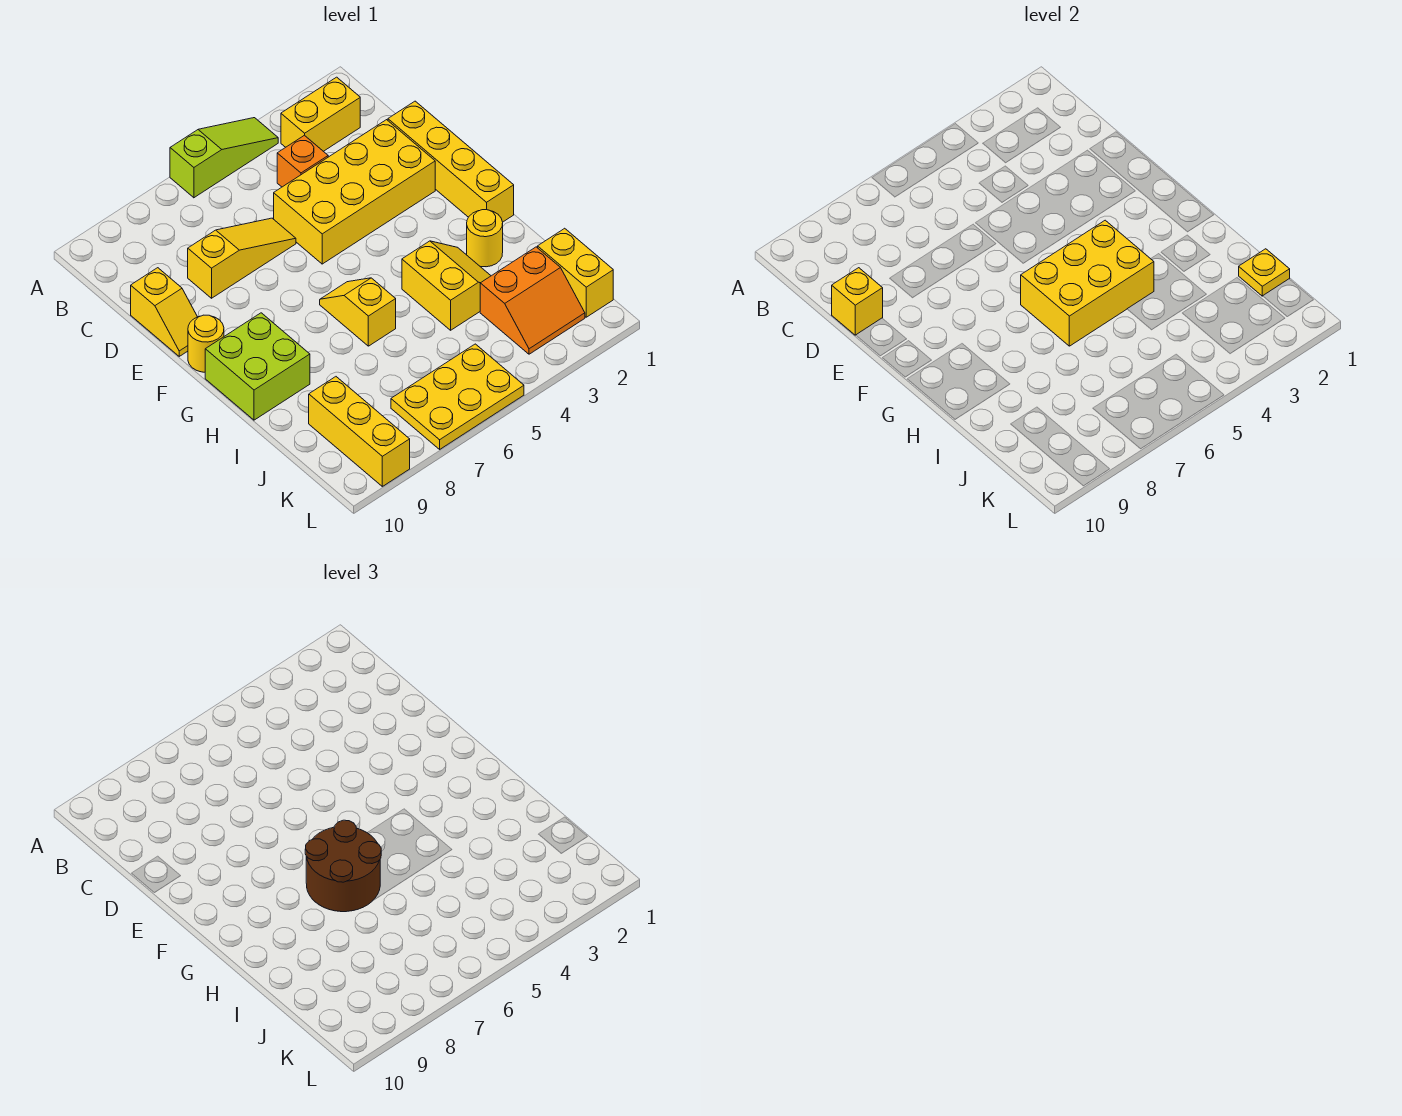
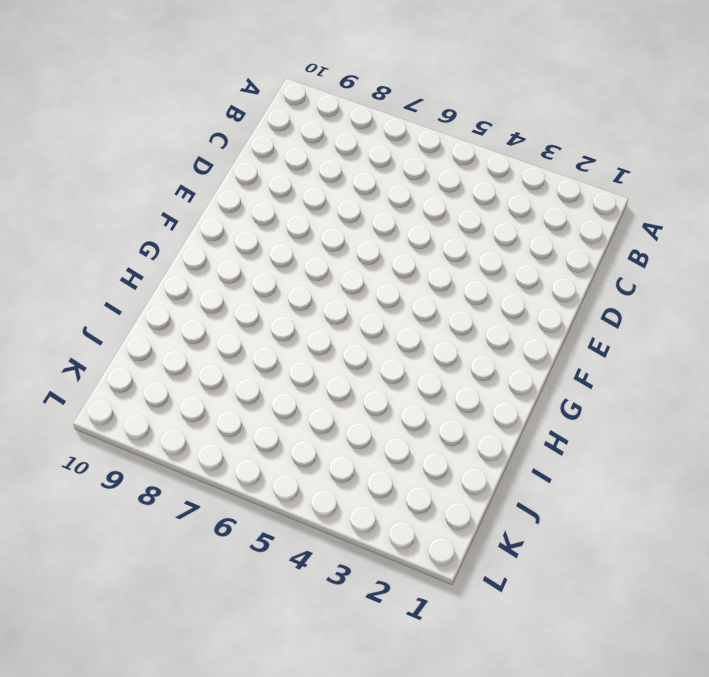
none -> lime 1x3 slope [170,118,278,198]
none -> yellow 1x2 brick [281,77,360,151]
none -> orange 1x1 brick [277,135,328,187]

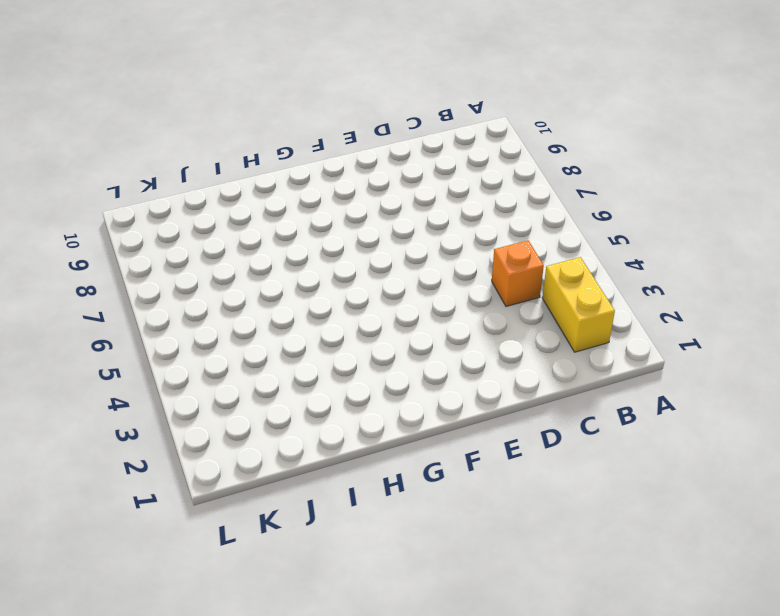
none -> lime 1x3 slope [170,118,278,198]
none -> yellow 1x4 brick [388,101,514,222]
none -> yellow 2x4 brick [274,120,435,264]

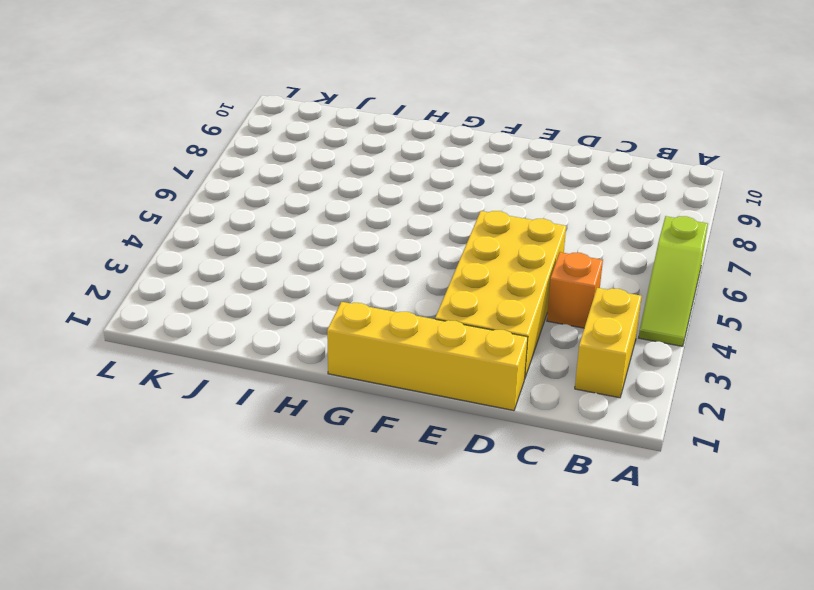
none -> yellow 1x3 slope [188,218,296,298]
none -> yellow 1x2 slope [131,268,197,356]
none -> yellow 1x1 round brick [188,315,224,372]

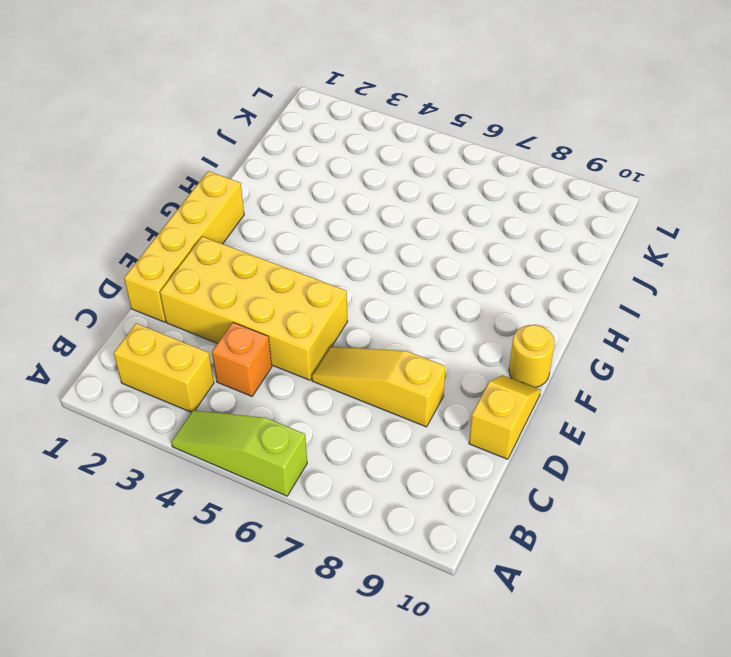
none -> yellow 1x2 slope [320,278,396,346]
none -> lime 2x2 brick [205,313,310,420]
none -> yellow 1x1 round brick [467,210,503,267]

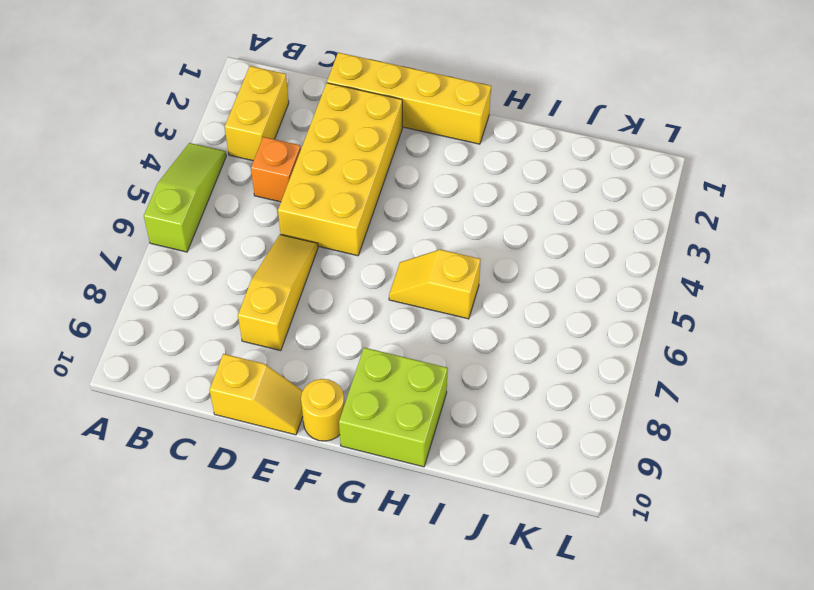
none -> yellow 1x1 round brick [467,210,503,267]
none -> yellow 2x2 slope [402,241,491,330]
none -> yellow 1x2 brick [538,228,613,317]

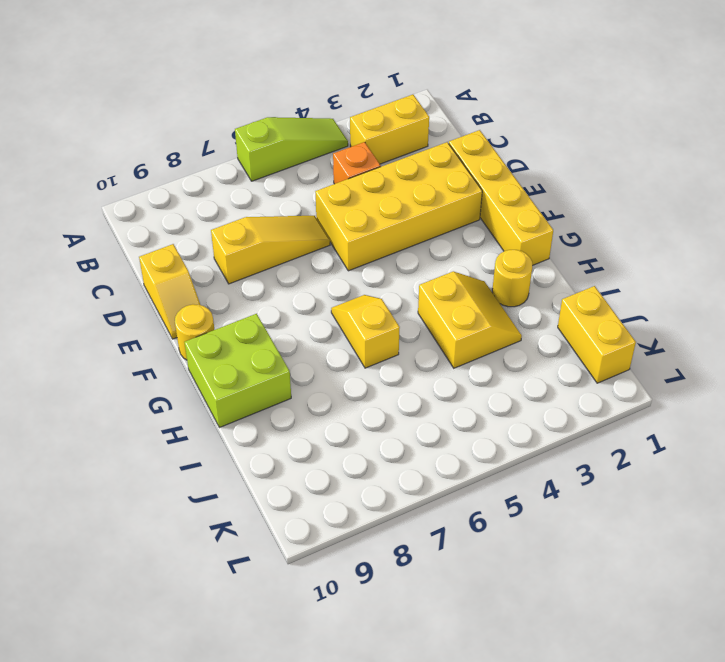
none -> orange 2x2 slope [480,247,585,354]
none -> yellow 1x3 brick [309,377,410,486]
none -> yellow 2x3 plate [391,344,524,449]

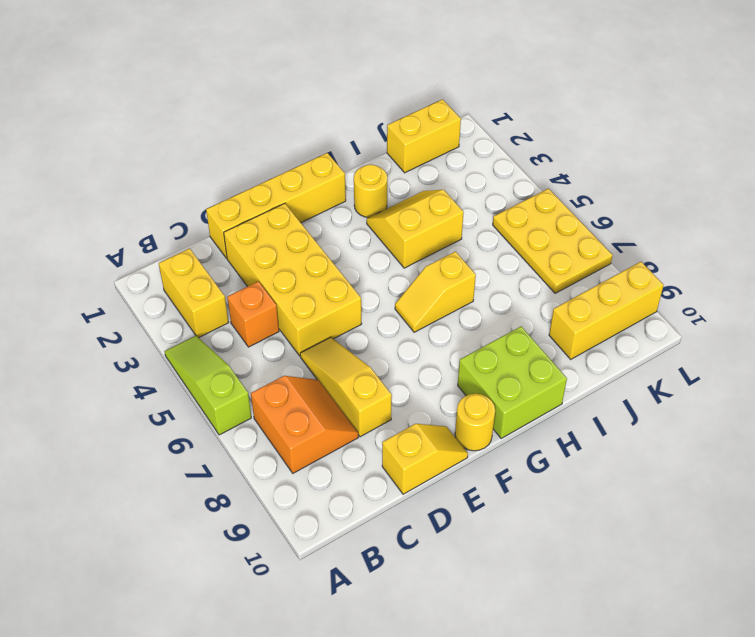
orange 2x2 slope [251,376,358,473] -> orange 2x2 slope moved to [480,247,585,354]
none -> yellow 1x1 brick [832,268,883,335]
none -> yellow 2x3 brick [1021,220,1154,346]
none -> yellow 1x1 plate [1239,249,1290,296]

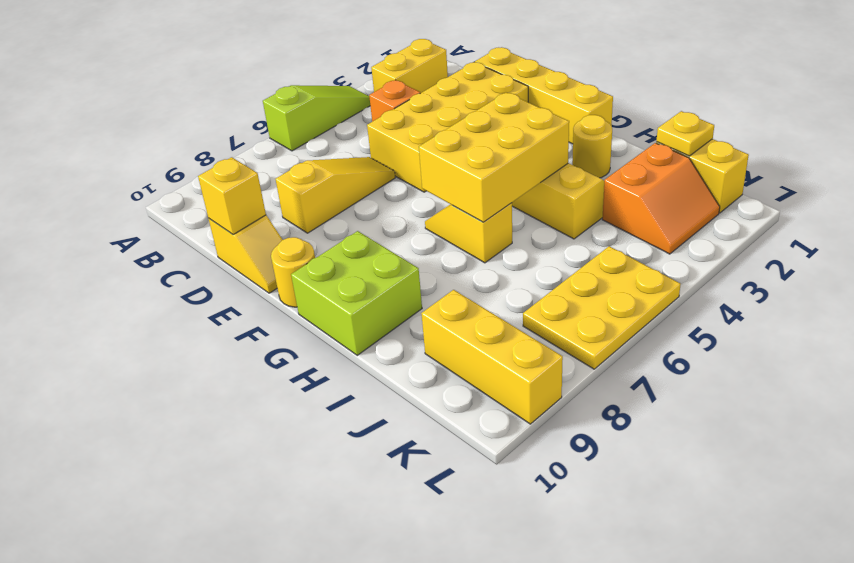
none -> brown 2x2 round brick [305,820,381,912]

